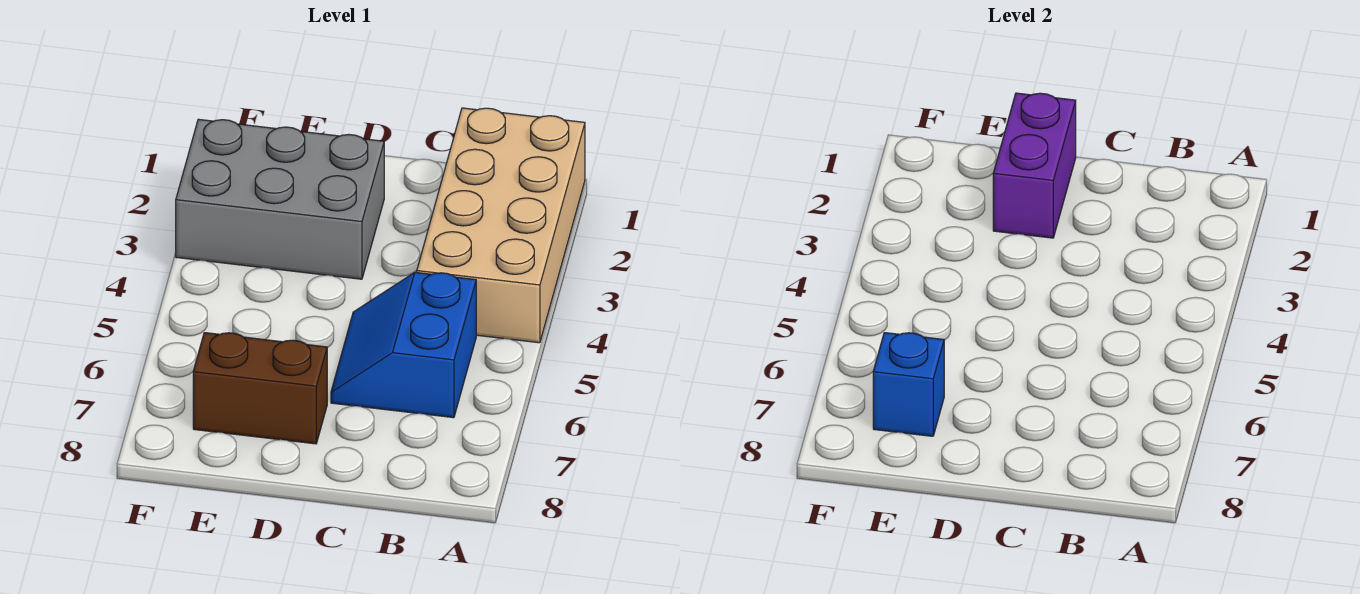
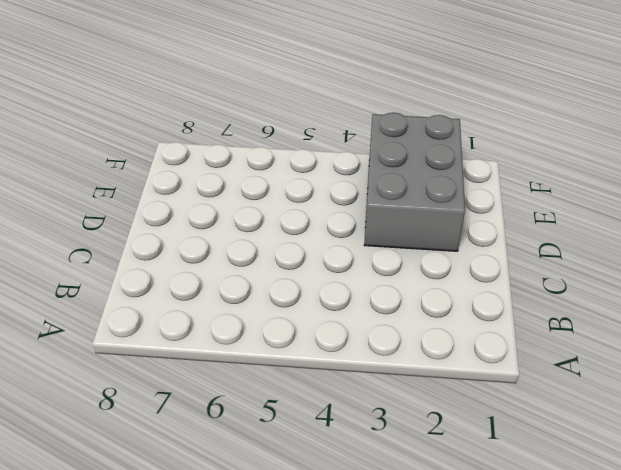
none -> tan 2x4 brick [417,108,585,343]
none -> blue 2x2 slope [331,272,476,418]

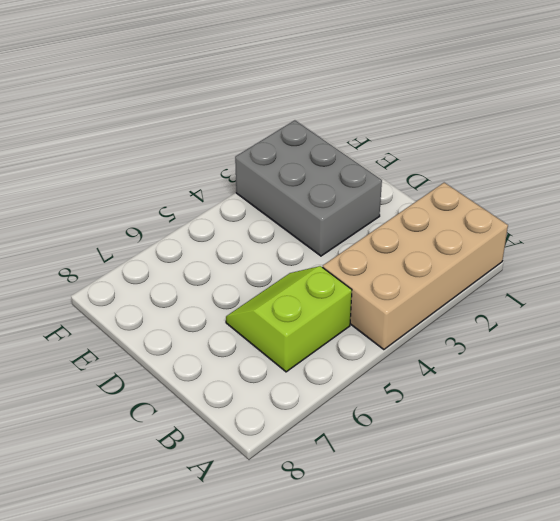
lime 2x2 slope [226,266,352,372] -> blue 2x2 slope [331,272,476,418]
none -> brown 1x2 brick [193,333,327,444]
none -> purple 1x2 brick [993,93,1076,238]

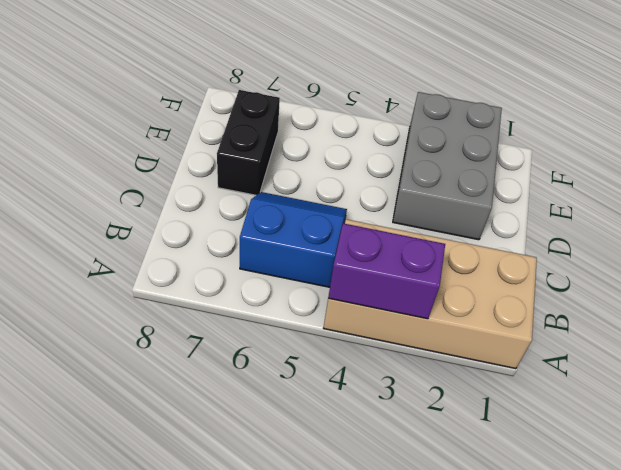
purple 1x2 brick [328,223,445,319] -> purple 1x2 brick moved to [993,93,1076,238]
black 1x2 brick [217,90,280,195] -> brown 1x2 brick [193,333,327,444]
none -> blue 1x1 brick [873,333,944,436]

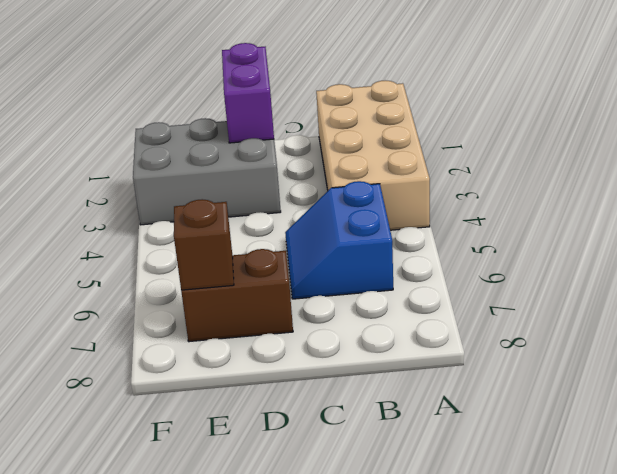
brown 1x1 brick [174,199,234,290] -> blue 1x1 brick [873,333,944,436]

